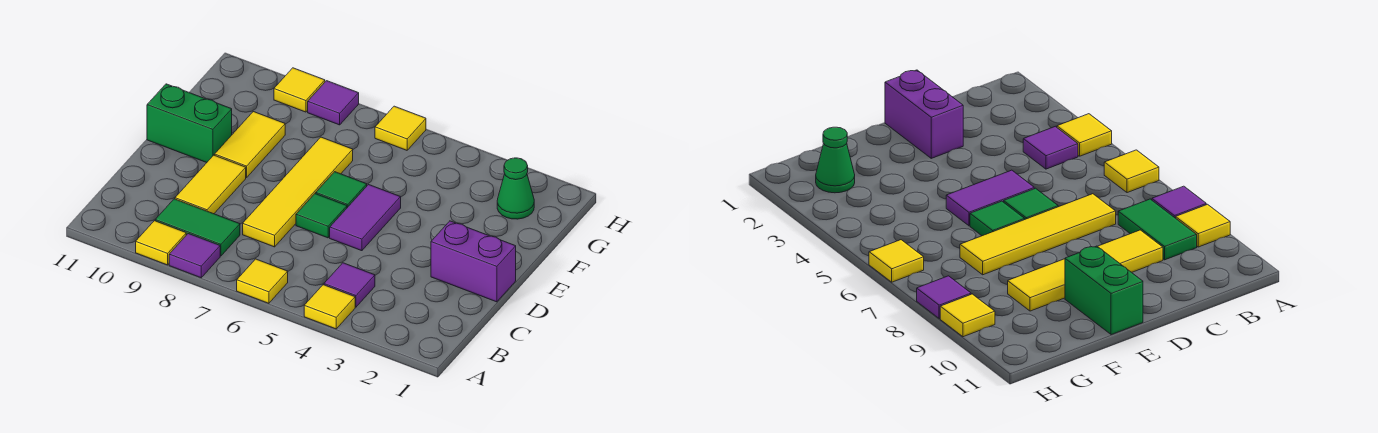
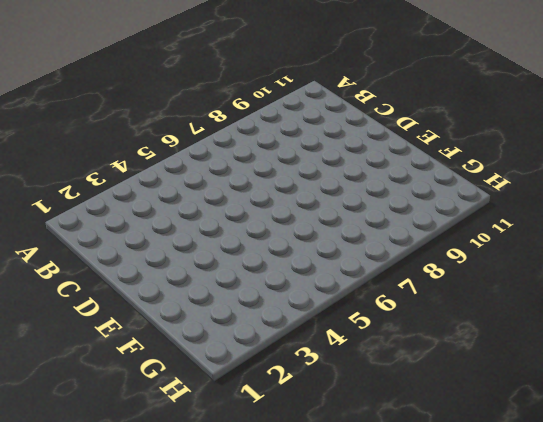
none -> yellow 1x1 tile [304,285,355,329]
none -> yellow 1x1 tile [237,259,288,303]
none -> purple 1x1 tile [169,234,220,278]

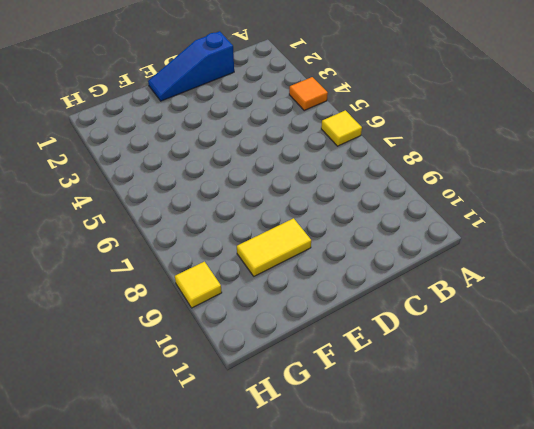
orange 1x1 tile [289,77,328,111] -> yellow 1x1 tile [304,285,355,329]
blue 1x3 slope [148,31,234,101] -> purple 1x2 brick [431,221,516,302]
none -> purple 1x1 tile [169,234,220,278]
none -> yellow 1x1 tile [136,221,186,265]
none -> purple 1x1 tile [324,263,375,307]

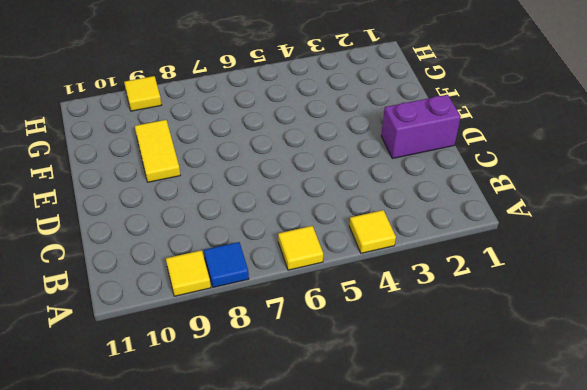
blue 1x1 tile [204,242,249,287] -> purple 1x1 tile [169,234,220,278]
none -> purple 1x1 tile [324,263,375,307]
none -> green 1x2 tile [155,199,240,256]
none -> yellow 1x4 tile [243,137,353,247]

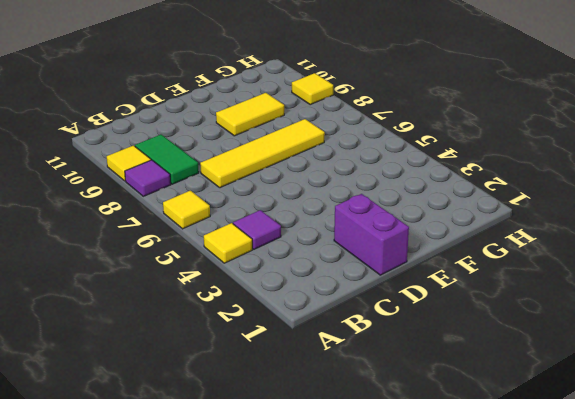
none -> yellow 1x2 tile [175,155,246,214]
none -> purple 1x2 tile [330,185,401,251]
none -> green 1x1 tile [296,194,347,238]

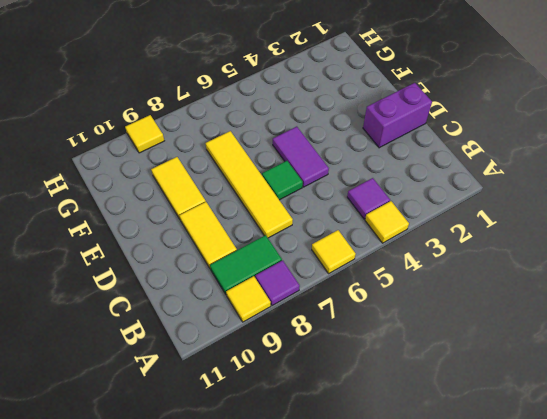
none -> green 1x1 tile [316,172,367,208]
none -> green 1x2 brick [147,84,232,163]
none -> green 1x1 cone [497,158,534,219]

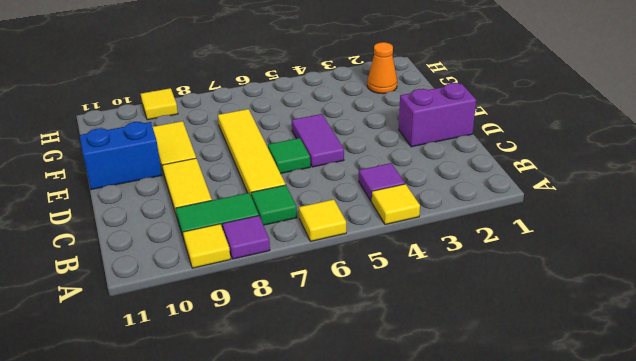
green 1x1 tile [251,185,297,225] -> green 1x1 tile moved to [316,172,367,208]
blue 1x2 brick [79,122,162,190] -> green 1x2 brick [147,84,232,163]
orange 1x1 cone [367,42,397,94] -> green 1x1 cone [497,158,534,219]
none -> yellow 1x1 tile [375,106,426,150]
none -> purple 1x1 tile [308,81,359,125]

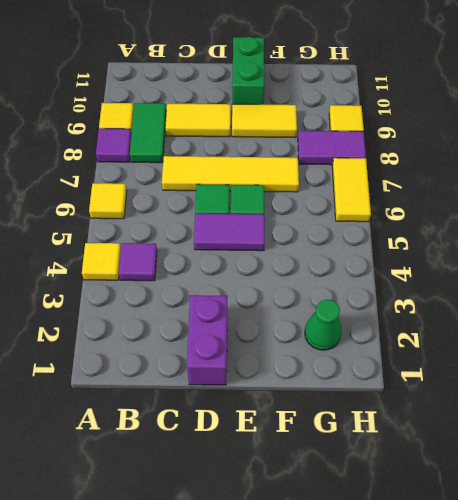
purple 1x2 tile [298,131,366,165] -> purple 1x1 tile [308,81,359,125]
yellow 1x2 tile [332,158,371,222] -> yellow 1x1 tile [375,106,426,150]

